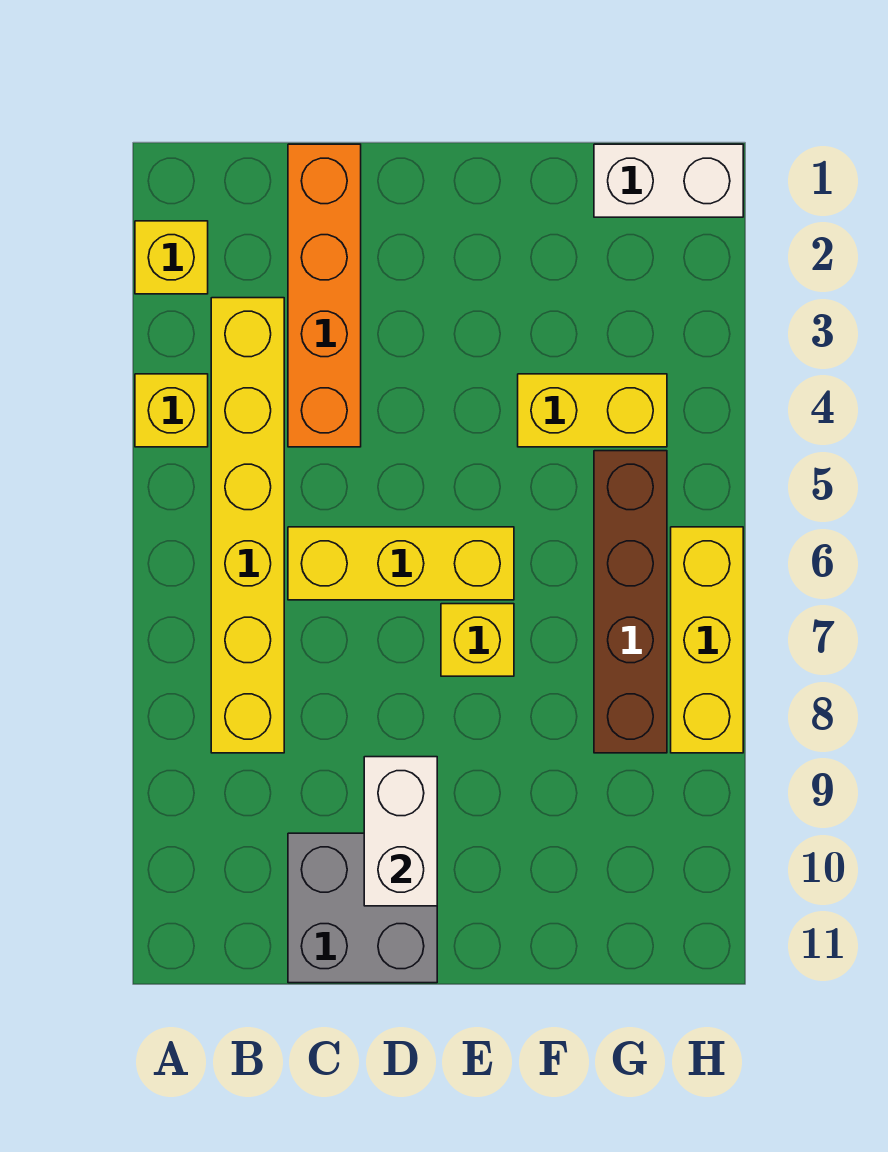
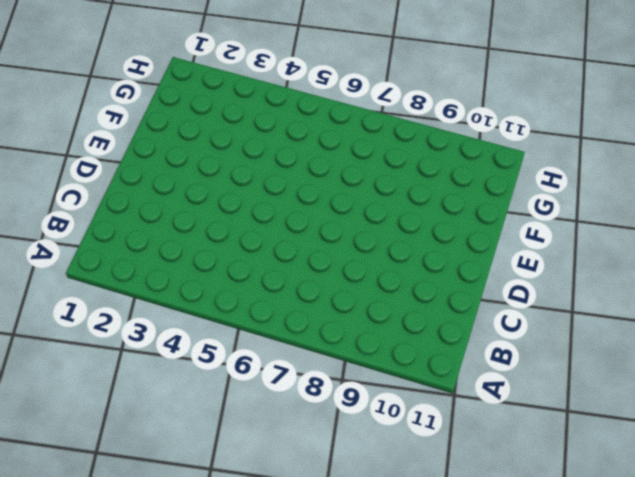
none -> yellow 1x1 brick [135,221,208,294]
none -> yellow 1x1 brick [135,374,208,447]
none -> yellow 1x6 brick [211,298,284,753]

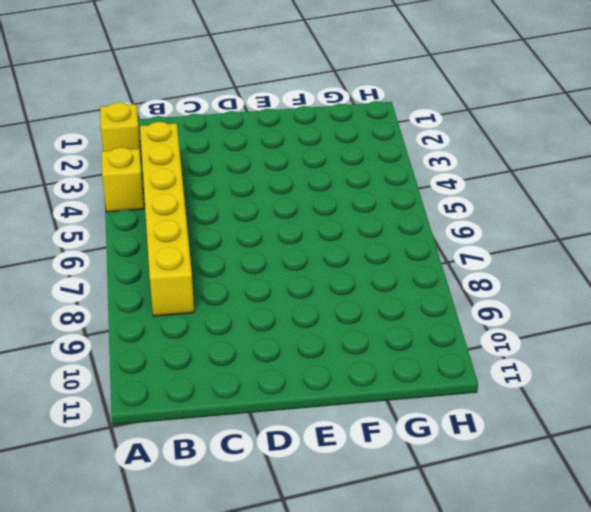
none -> orange 1x4 brick [288,144,361,447]
none -> yellow 1x3 brick [288,527,514,600]
none -> grey 2x2 brick [288,833,437,983]

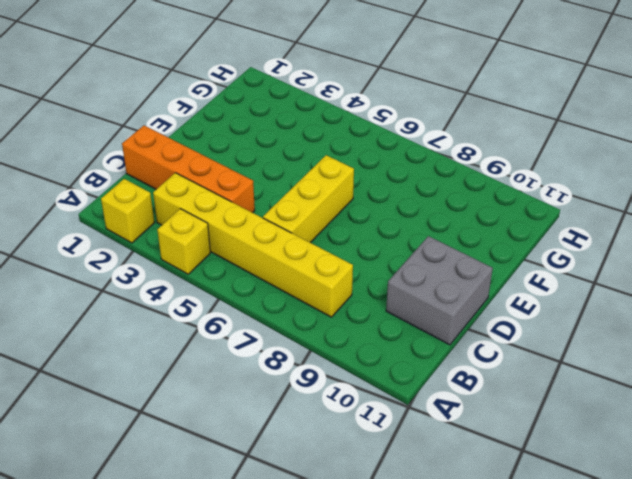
none -> yellow 1x1 brick [441,604,514,676]
none -> yellow 1x2 brick [518,374,667,447]
none -> white 1x2 brick [594,144,743,217]

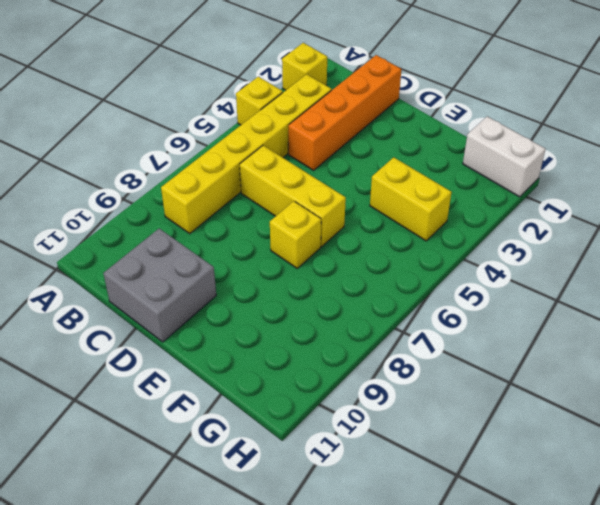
none -> brown 1x4 brick [594,451,667,753]
none -> yellow 1x3 brick [671,527,743,753]
none -> white 1x2 brick [364,757,437,906]

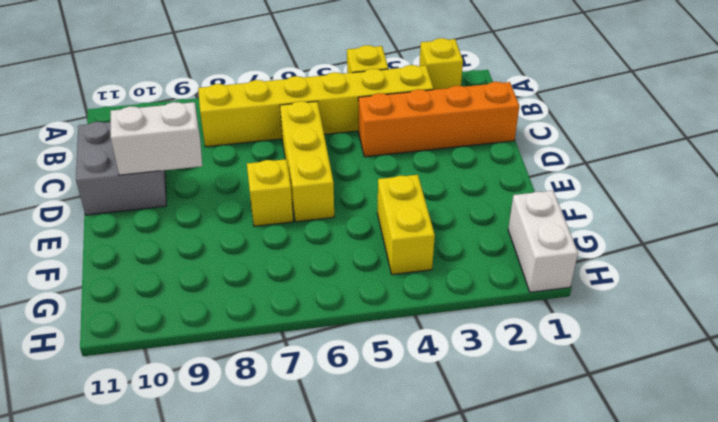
none -> brown 1x4 brick [594,451,667,753]
none -> yellow 1x3 brick [671,527,743,753]

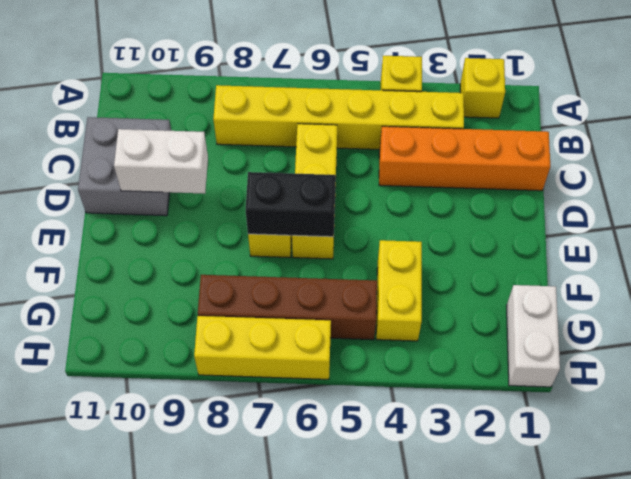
black 1x2 brick [246,172,336,237] -> none

